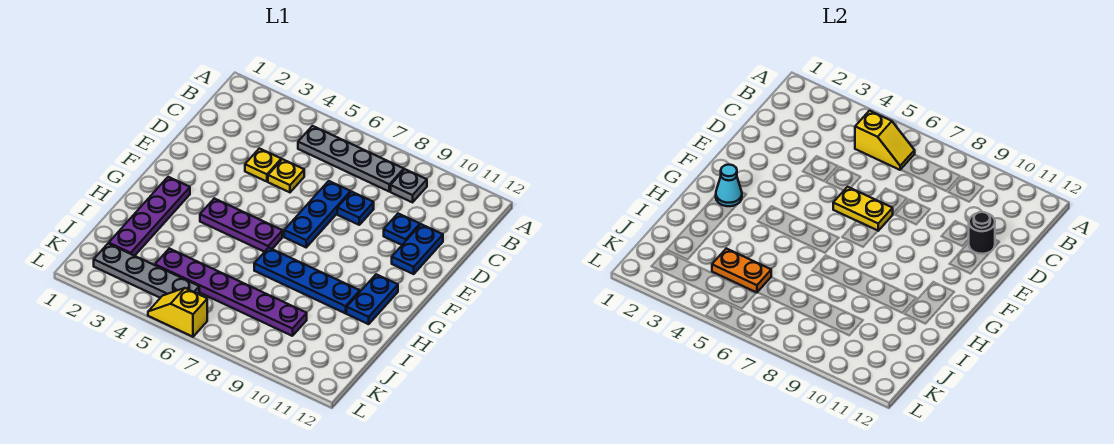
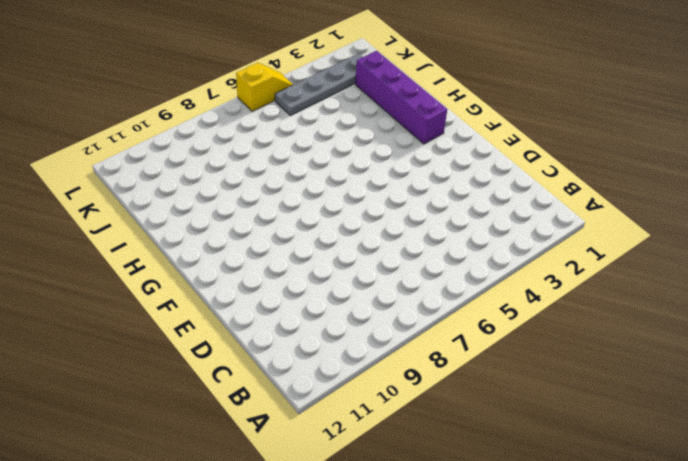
purple 1x4 brick [355,51,447,144] -> purple 1x4 plate [109,177,190,256]
none -> grey 1x4 plate [298,126,404,191]
none -> grey 1x1 plate [391,169,427,202]
none -> yellow 1x1 plate [245,148,281,182]

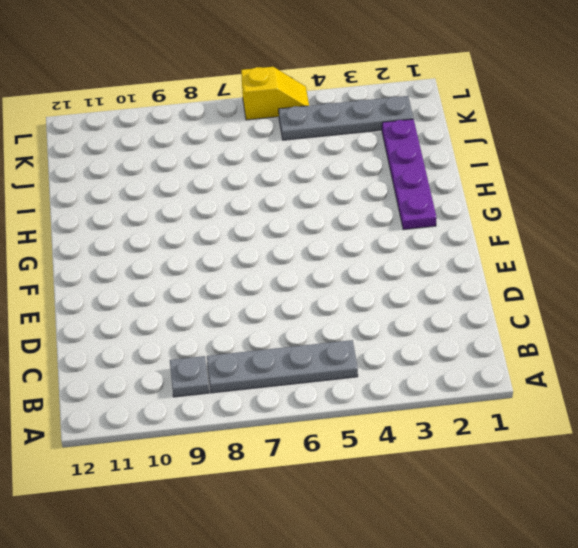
none -> yellow 1x1 plate [245,148,281,182]
none -> yellow 1x1 plate [268,159,304,192]
none -> blue 1x3 plate [284,181,351,247]

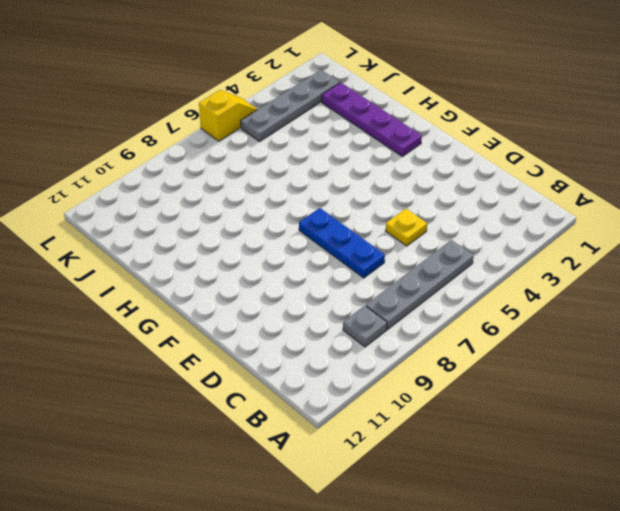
none -> yellow 1x1 plate [245,148,281,182]
none -> blue 1x1 plate [337,192,374,225]
none -> blue 1x1 plate [384,214,420,245]

